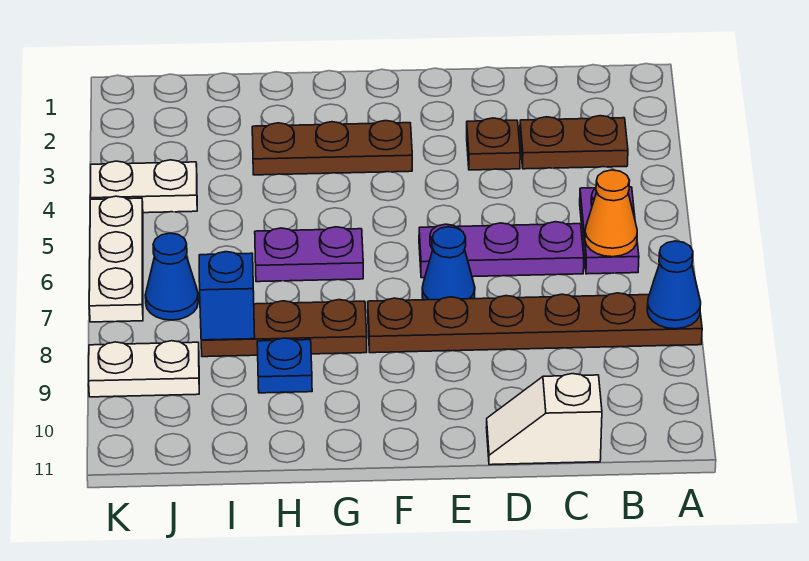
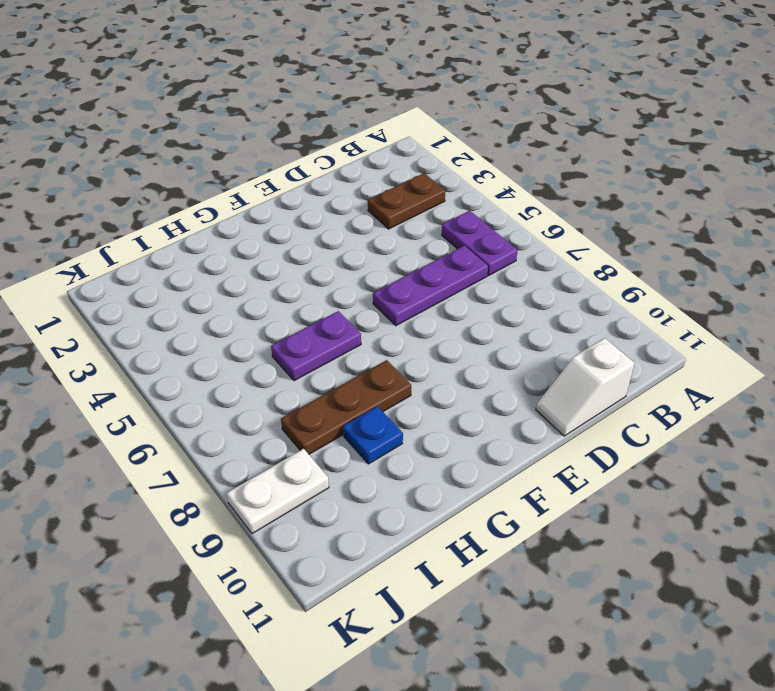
none -> brown 1x6 plate [368,293,702,353]
none -> brown 1x1 plate [467,118,520,170]
none -> blue 1x1 cone [422,227,475,300]

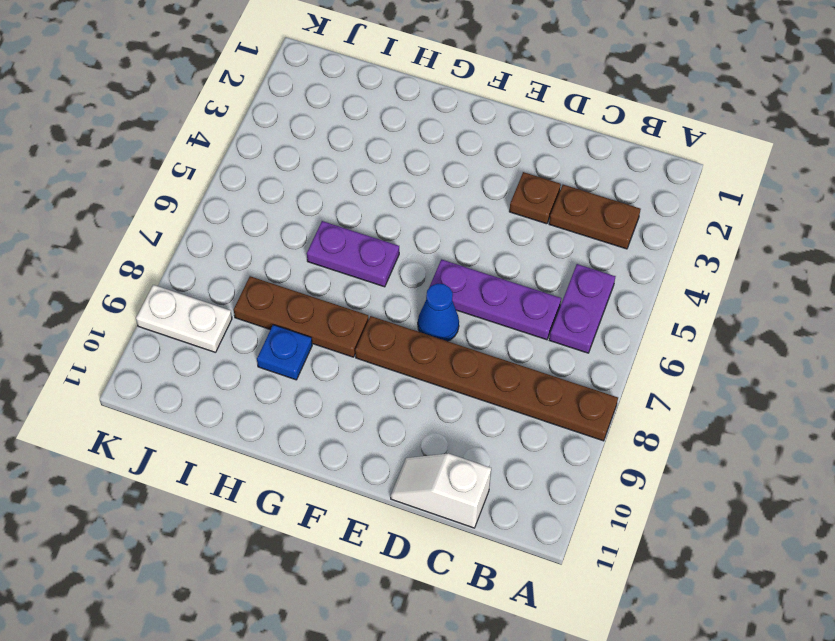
none -> brown 1x3 plate [252,121,412,175]
none -> white 1x2 plate [90,160,197,213]
none -> blue 1x1 cone [145,233,198,320]

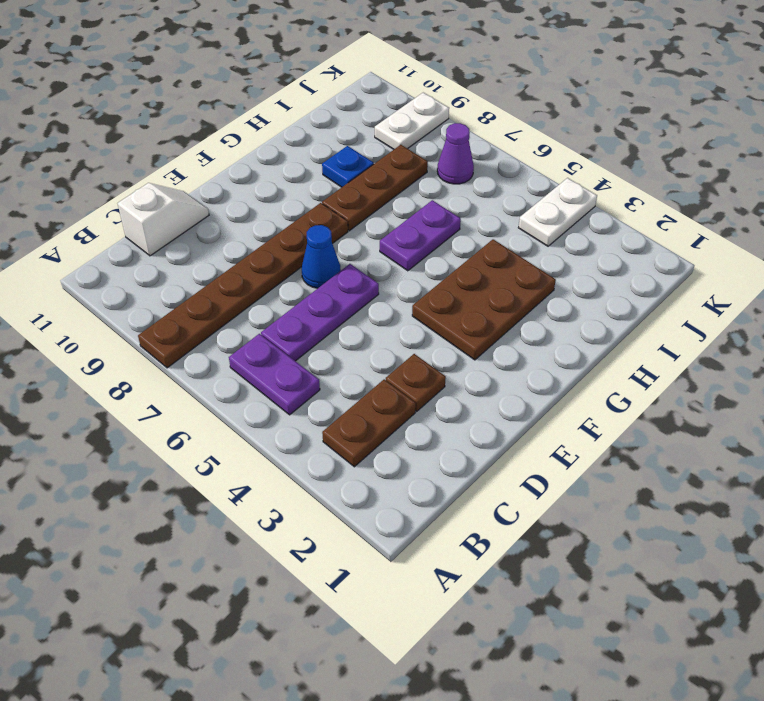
brown 2x3 plate [412,239,556,360] -> brown 1x3 plate [252,121,412,175]
purple 1x1 cone [437,123,474,184] -> blue 1x1 cone [145,233,198,320]
none -> white 1x3 plate [89,196,143,322]
none -> blue 1x1 cone [647,241,701,329]
none -> orange 1x1 cone [585,170,637,257]

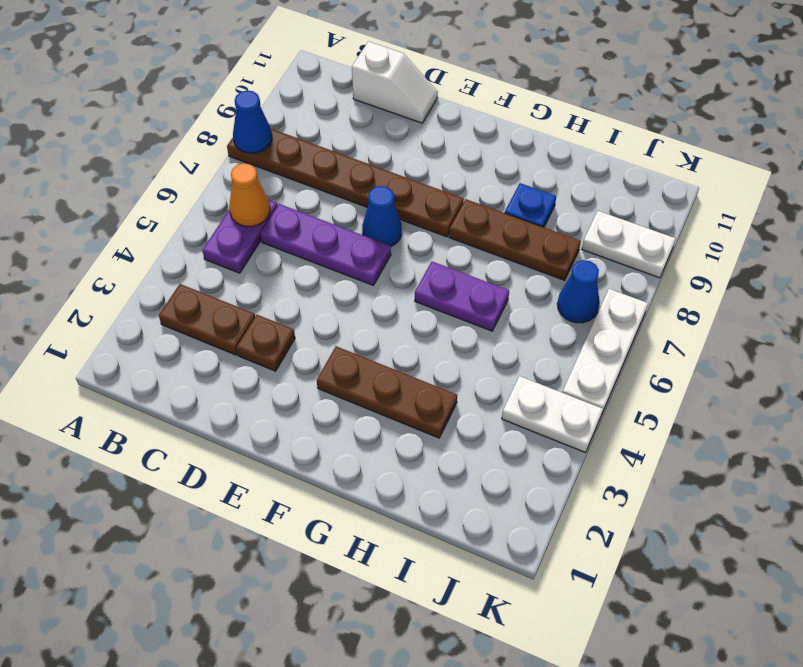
none -> blue 1x1 brick [199,252,255,340]

